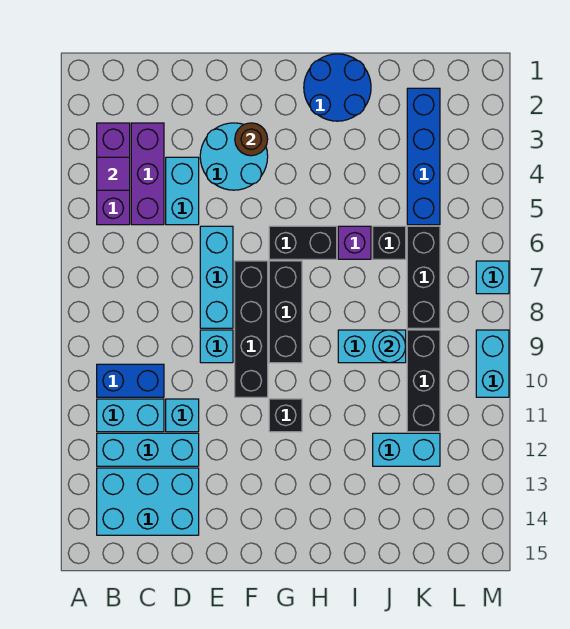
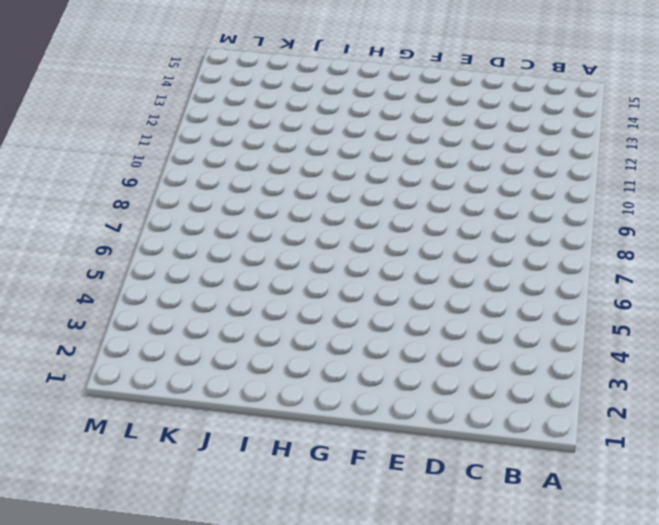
none -> purple 1x3 brick [97,123,130,225]
none -> blue 1x2 brick [97,364,164,397]
none -> cyan 1x2 brick [97,399,164,432]

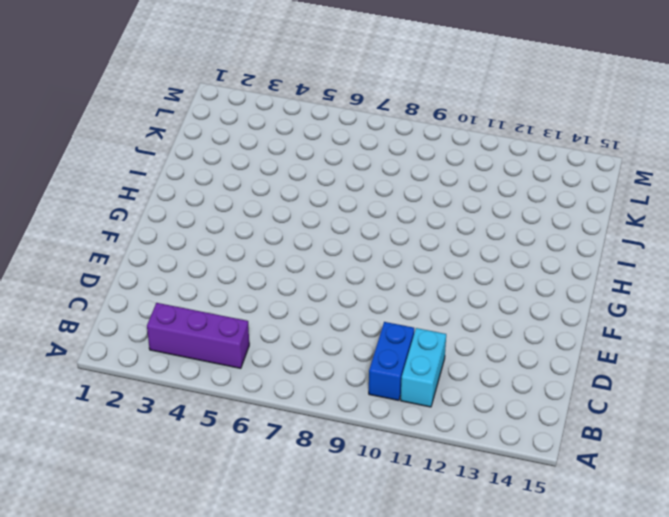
none -> cyan 1x3 brick [97,433,199,466]
none -> cyan 2x3 brick [97,468,199,535]
none -> purple 1x3 brick [131,123,164,225]

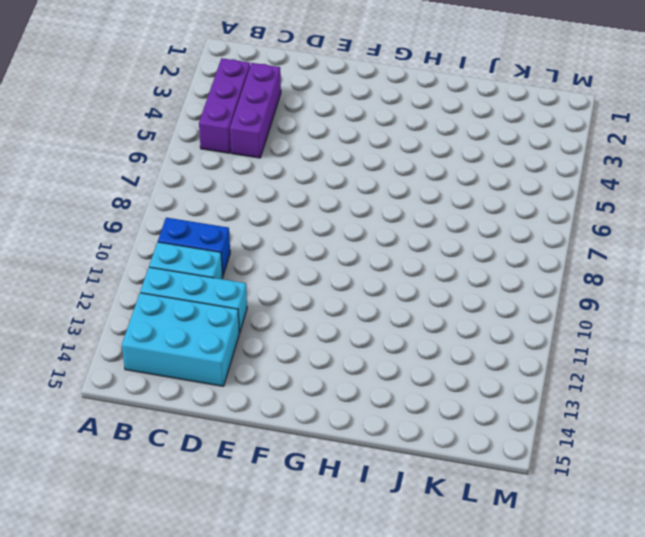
none -> cyan 1x2 brick [166,157,199,225]
none -> cyan 1x1 brick [166,399,199,432]
none -> cyan 2x2 round brick [200,123,268,190]

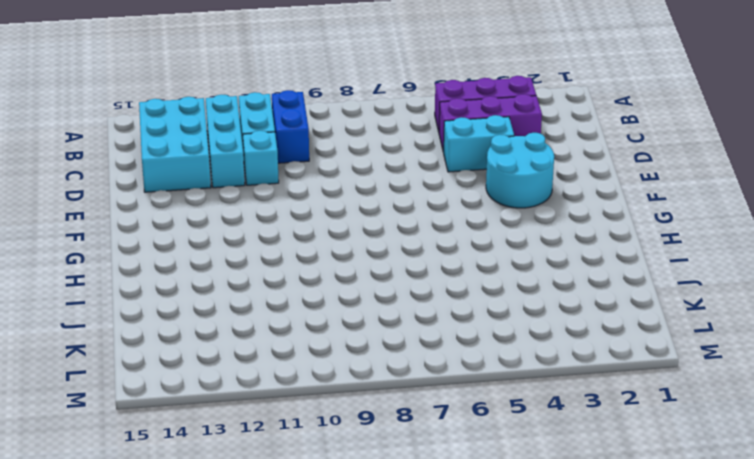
none -> cyan 1x3 brick [200,226,233,328]
none -> cyan 1x1 brick [200,330,233,363]
none -> black 1x4 brick [235,261,268,397]

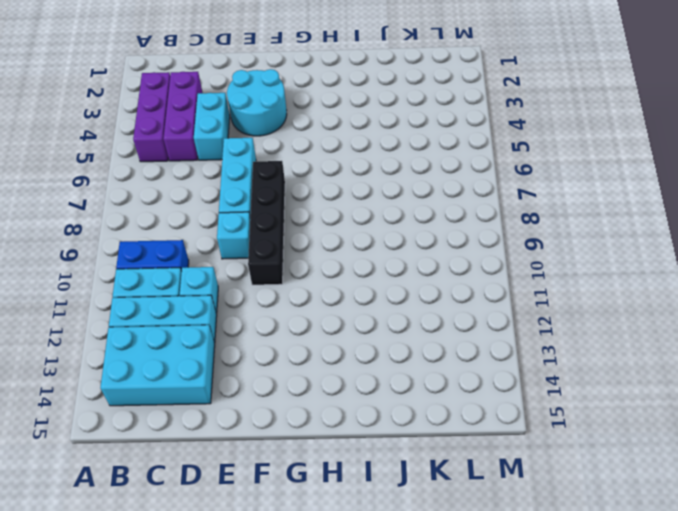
none -> black 1x2 brick [269,226,337,259]
none -> black 1x3 brick [269,261,302,363]
none -> black 1x1 brick [269,399,302,432]

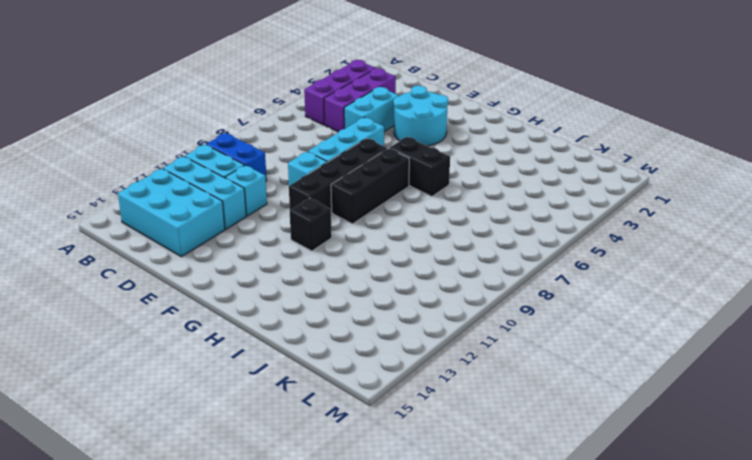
none -> blue 2x2 round brick [304,54,371,121]
none -> purple 1x1 brick [338,226,371,259]
none -> cyan 1x2 brick [338,330,406,363]

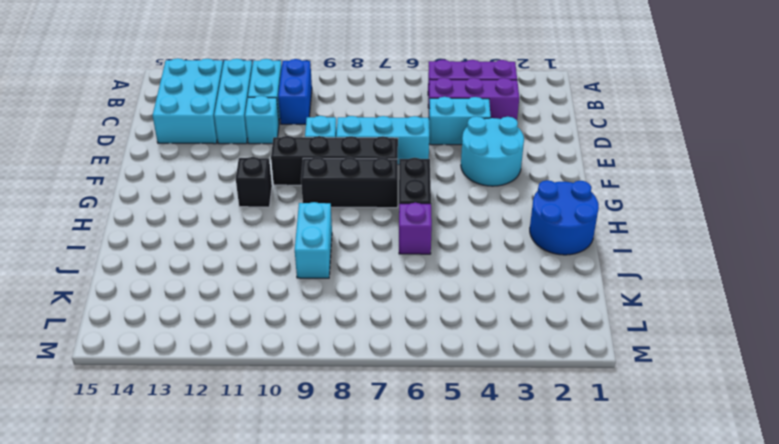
none -> black 1x1 brick [373,226,406,259]
none -> cyan 1x2 brick [373,433,440,466]
none -> blue 1x4 brick [407,88,440,225]

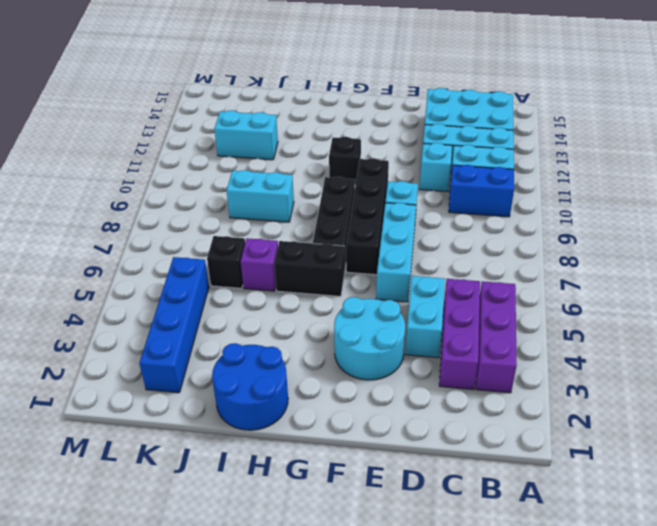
none -> black 1x3 brick [407,226,440,328]
none -> black 1x3 brick [407,330,440,432]
none -> cyan 1x1 brick [476,261,509,294]

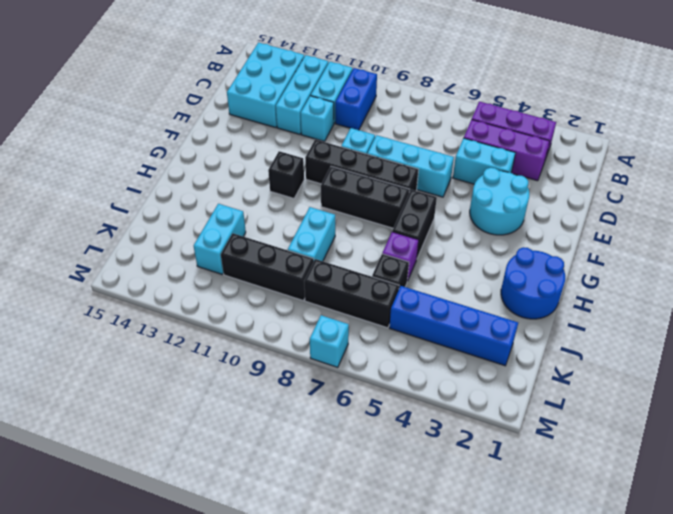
none -> cyan 1x2 brick [476,330,509,397]
none -> purple 1x1 tile [97,157,130,190]
none -> brown 1x1 round brick [235,123,268,156]

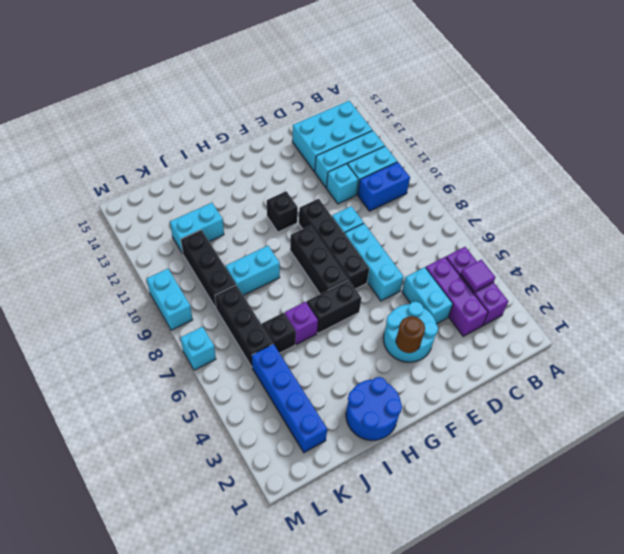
none -> cyan 1x1 round brick [373,330,406,363]

